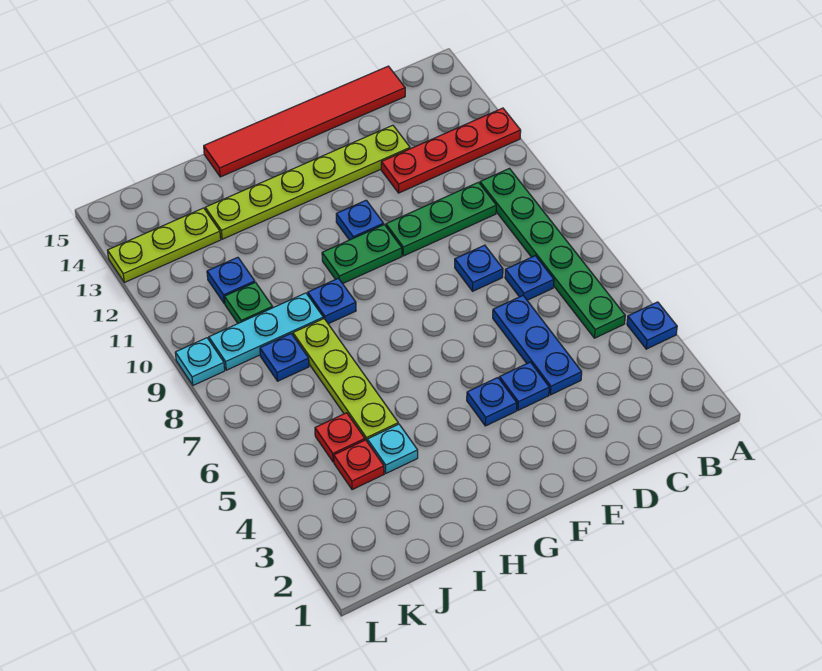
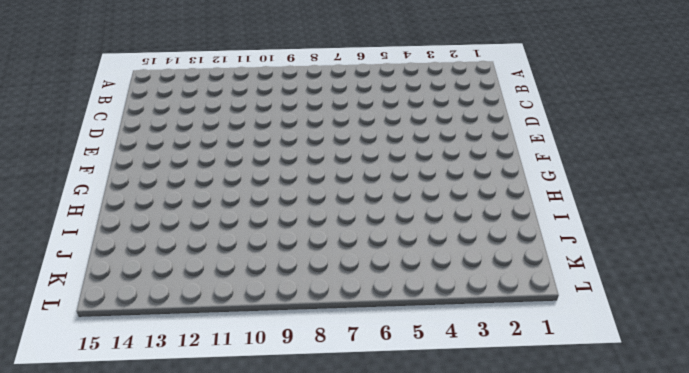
none -> blue 1x1 plate [627,302,677,349]
none -> red 1x4 plate [381,108,521,193]
none -> green 1x6 plate [480,169,625,338]

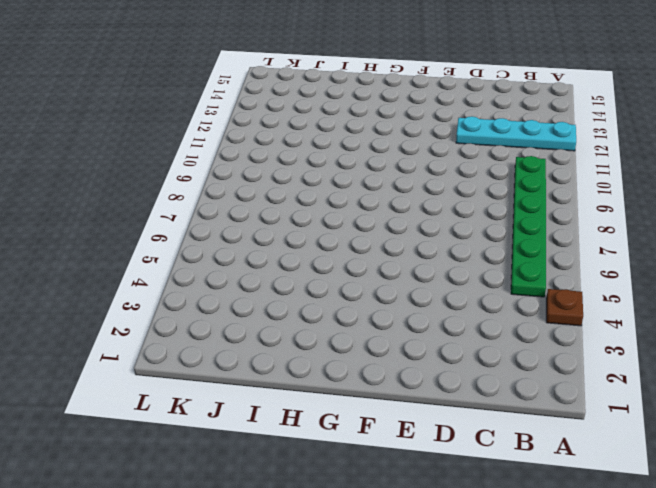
brown 1x1 plate [546,289,583,326] -> blue 1x1 plate [627,302,677,349]
cyan 1x4 plate [456,116,576,151] -> red 1x4 plate [381,108,521,193]
none -> blue 1x1 plate [505,256,554,300]
none -> green 1x3 plate [386,182,496,256]
none -> red 1x6 tile [204,66,405,177]

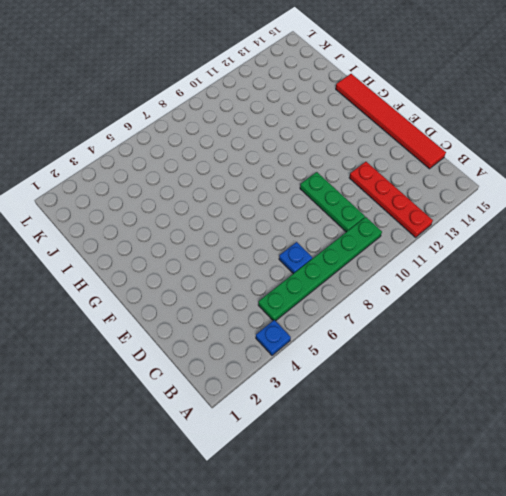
none -> blue 1x3 plate [493,296,582,395]
none -> blue 1x1 plate [455,245,503,291]
none -> lime 1x6 plate [205,125,410,239]

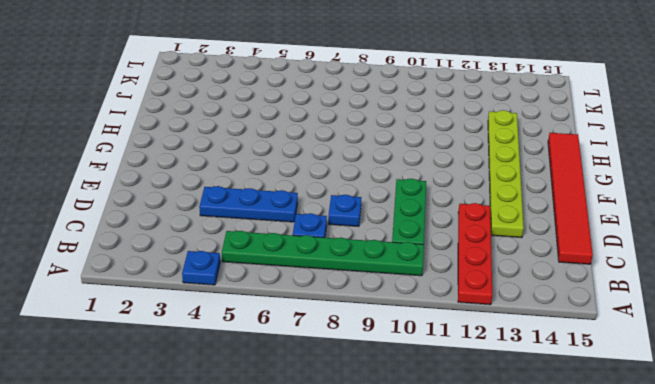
none -> blue 1x1 plate [500,362,549,410]
none -> blue 1x1 plate [467,378,517,426]
none -> green 1x2 plate [322,225,402,284]

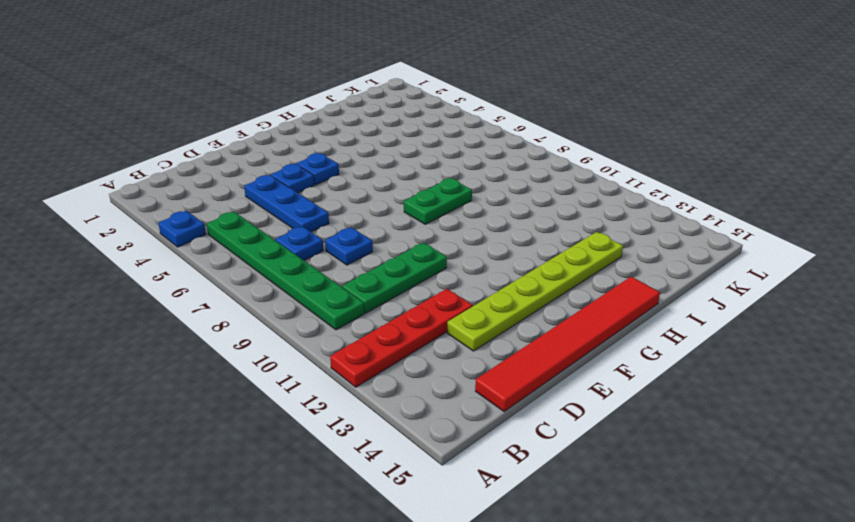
green 1x2 plate [404,178,472,224] -> green 1x2 plate moved to [322,225,402,284]
none -> blue 1x1 plate [336,200,384,240]
none -> blue 1x1 plate [308,278,356,324]
none -> cyan 1x1 plate [367,424,418,473]

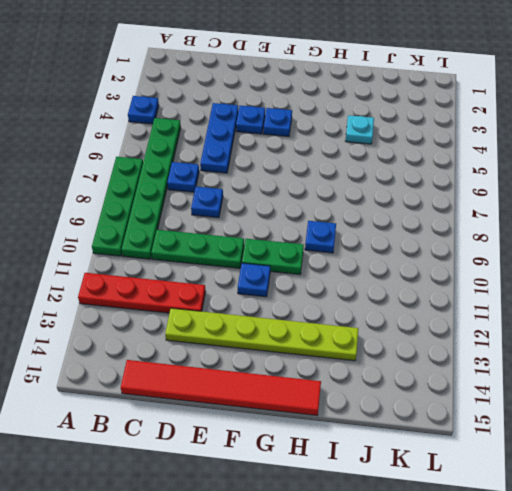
green 1x4 plate [92,157,143,256] -> none
none -> lime 1x4 plate [293,319,398,441]
none -> cyan 1x3 plate [209,293,323,370]
none -> red 1x1 plate [334,440,384,490]

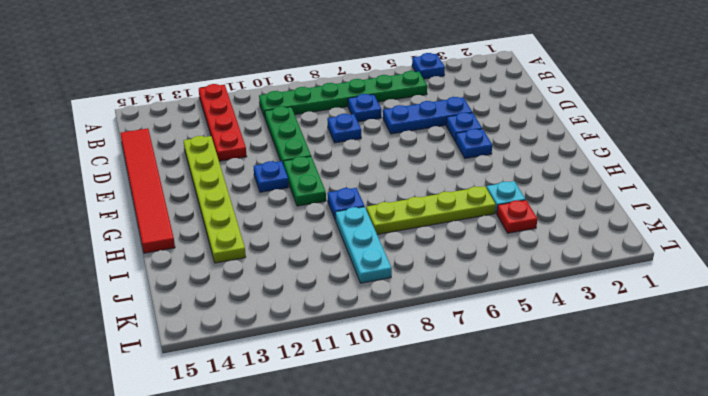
none -> red 1x1 plate [315,413,365,462]
none -> blue 1x1 plate [260,334,309,381]
none -> green 1x1 plate [224,282,273,323]

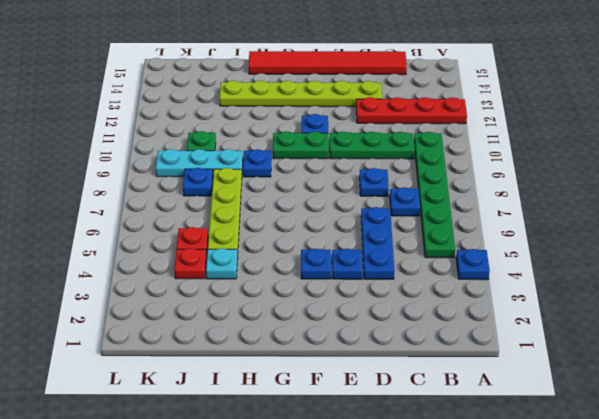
none -> blue 1x1 plate [207,257,255,304]
none -> lime 1x3 plate [108,208,221,282]
none -> cyan 1x1 plate [175,338,225,385]

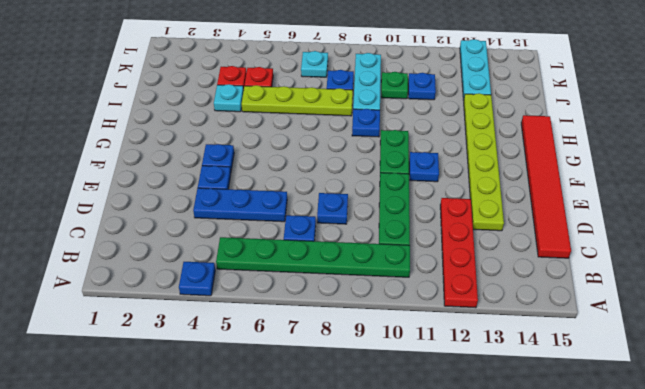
cyan 1x3 plate [460,39,491,100] -> lime 1x3 plate [108,208,221,282]
cyan 1x1 plate [301,51,328,77] -> cyan 1x1 plate moved to [175,338,225,385]

